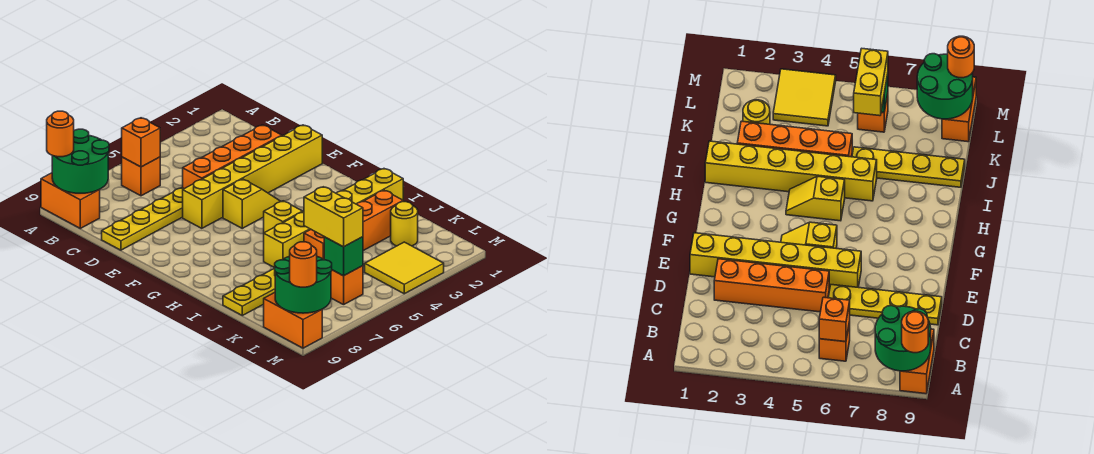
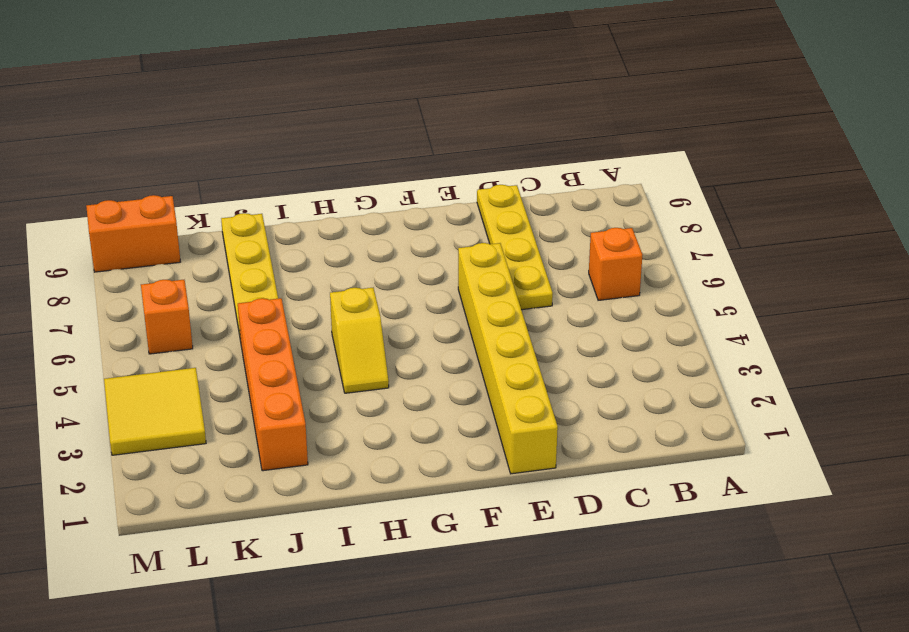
none -> orange 1x2 brick [41,173,100,228]
none -> orange 1x4 brick [183,125,282,189]
none -> yellow 1x2 slope [223,179,281,228]

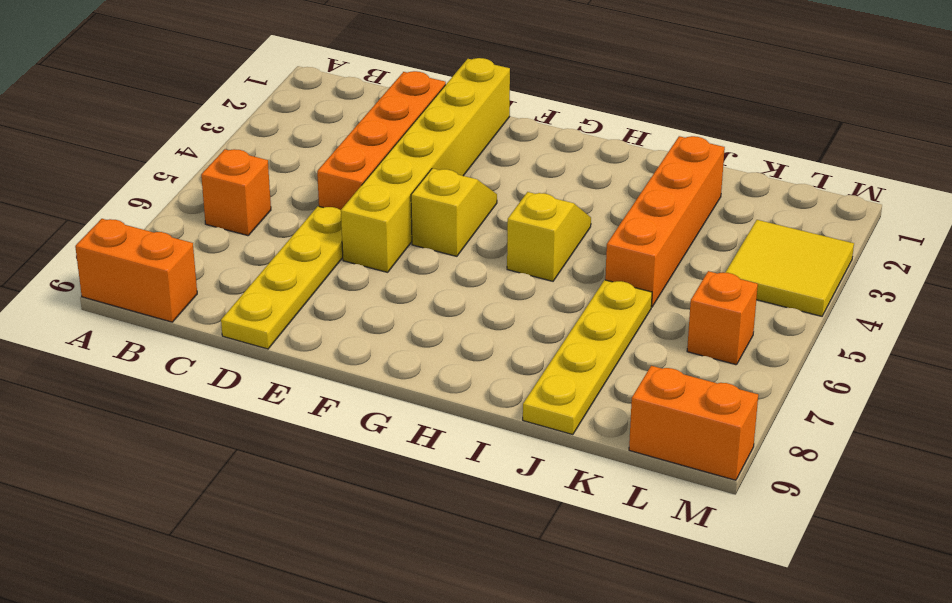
none -> yellow 1x6 brick [264,169,403,268]
none -> yellow 1x1 round brick [391,202,418,246]
none -> green 2x2 round brick [52,129,109,193]

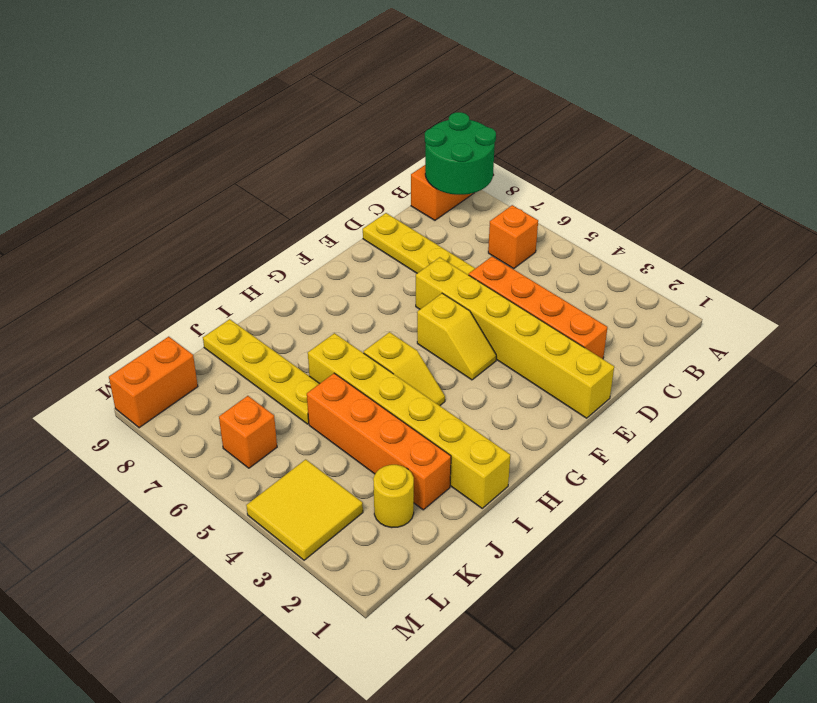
none -> orange 1x1 brick [122,118,160,167]
none -> green 1x1 brick [324,237,363,276]
none -> green 2x2 round brick [275,256,332,313]

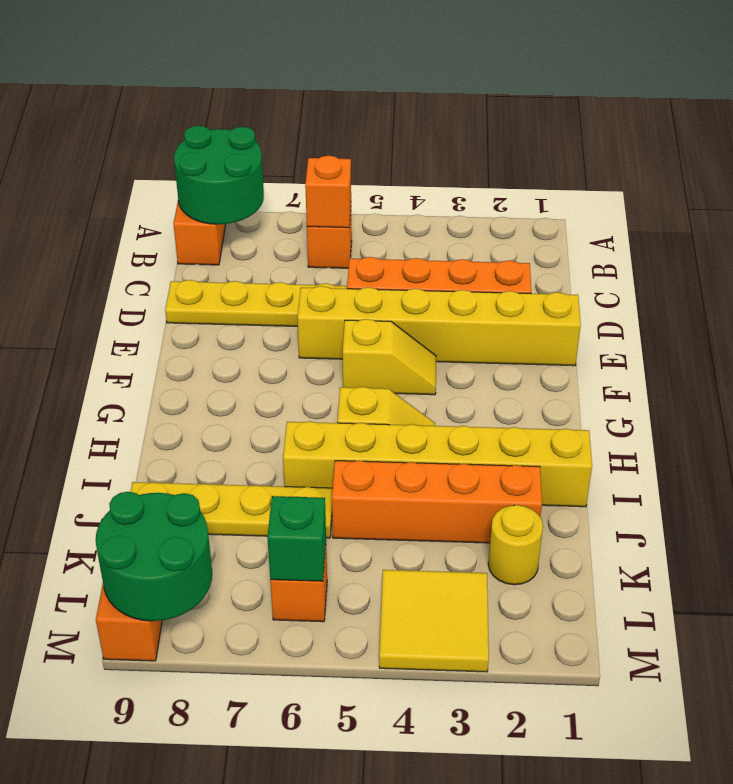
none -> orange 1x1 round brick [47,111,74,157]
none -> yellow 1x2 brick [304,187,363,247]
none -> orange 1x1 round brick [290,242,317,287]

